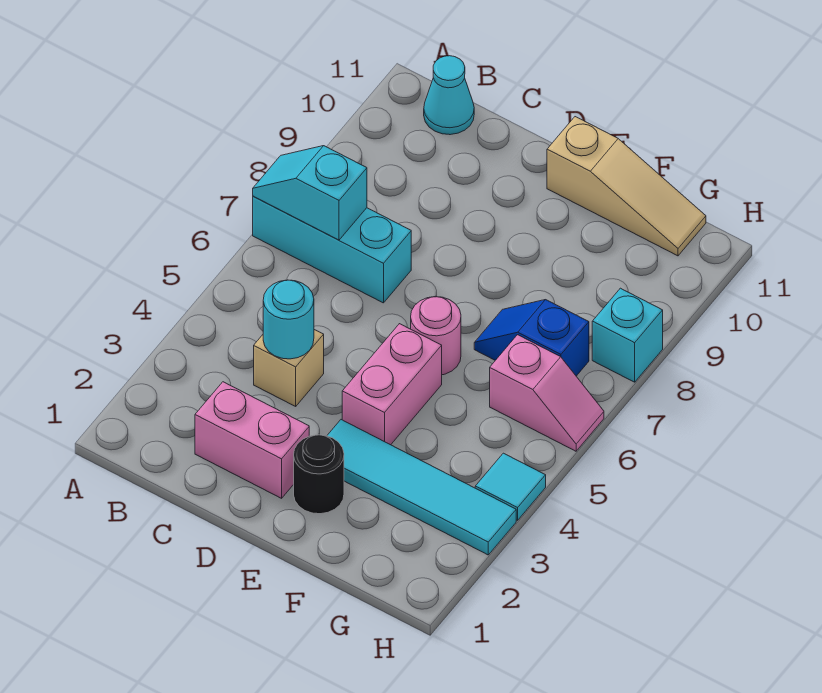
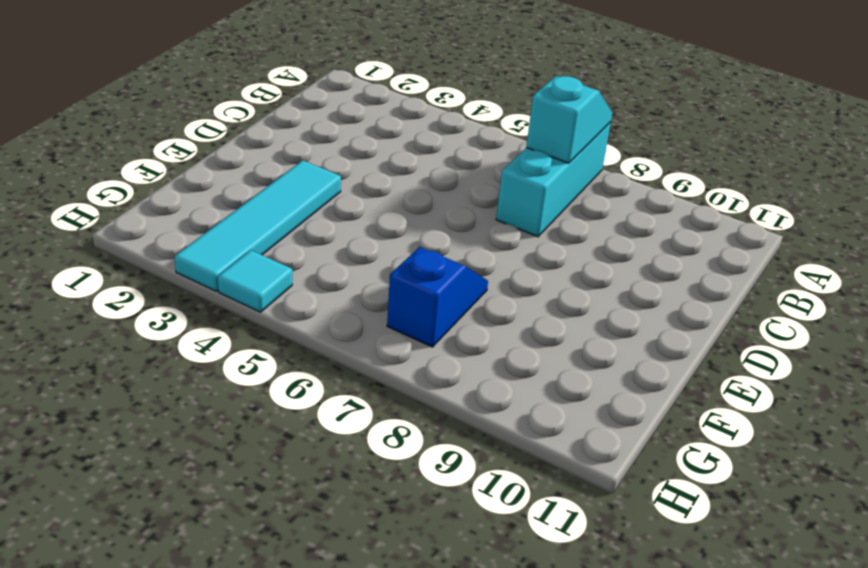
none -> cyan 1x1 cone [424,56,474,135]
none -> pink 1x2 brick [195,382,309,498]
none -> tan 1x1 brick [254,330,324,406]

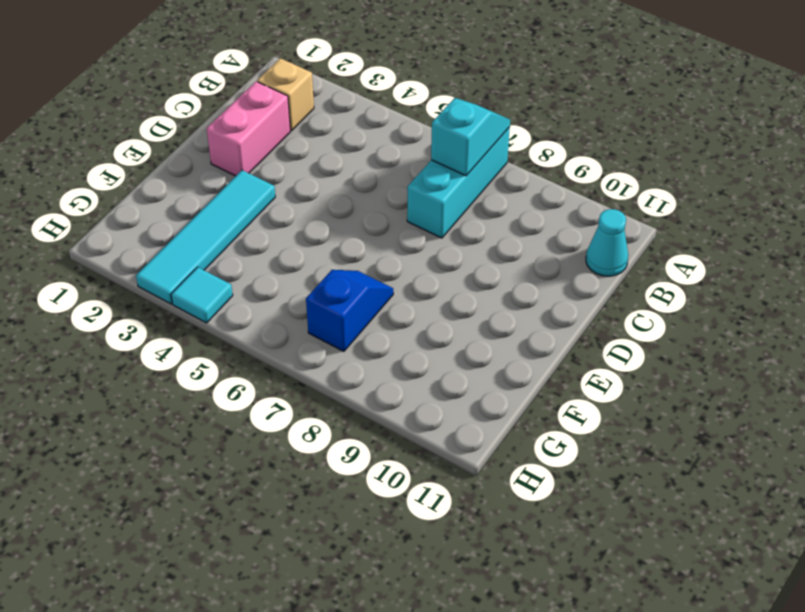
tan 1x1 brick [257,58,314,131] -> tan 1x1 brick moved to [254,330,324,406]
none -> black 1x1 round brick [294,435,344,514]
none -> pink 1x2 brick [342,324,442,445]
none -> pink 1x1 round brick [411,297,461,375]

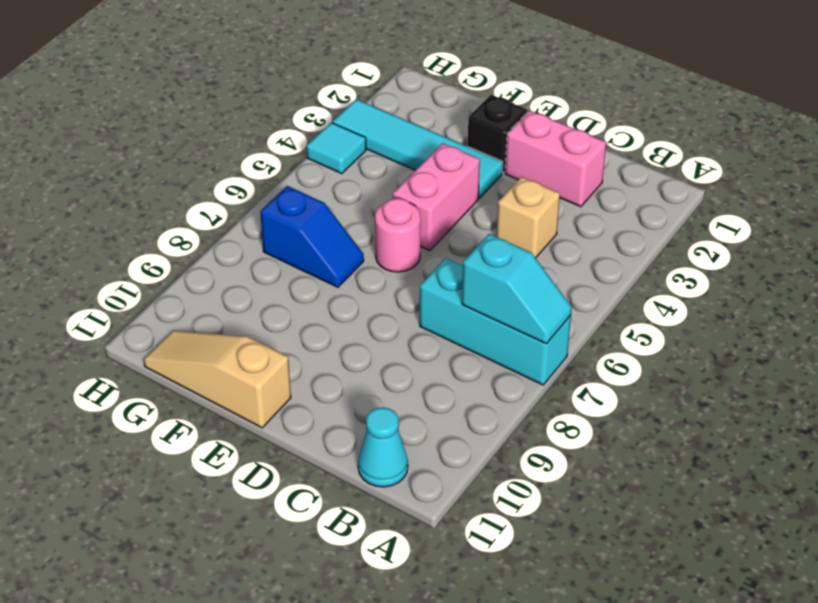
black 1x1 brick [468,95,527,173] -> black 1x1 round brick [294,435,344,514]
none -> pink 1x2 slope [490,335,604,451]
none -> cyan 1x1 brick [592,288,663,382]
none -> cyan 1x1 round brick [263,280,314,359]

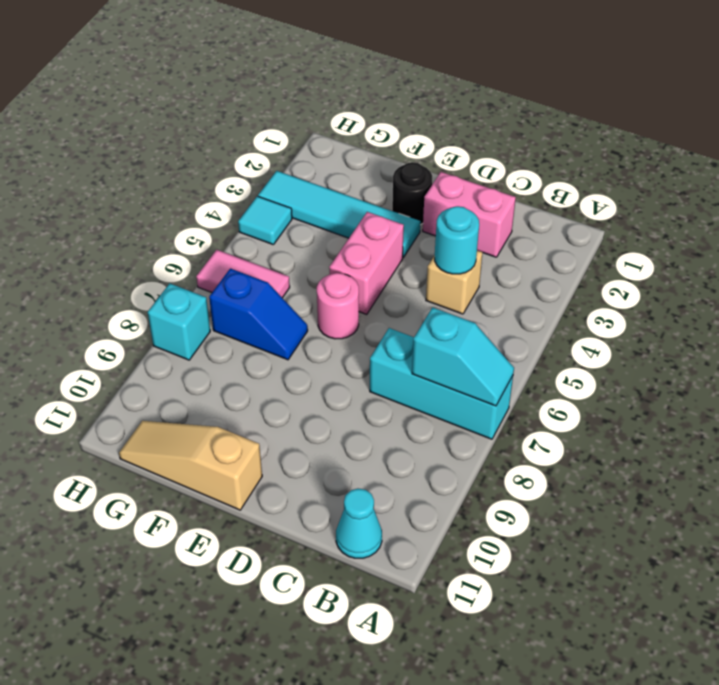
pink 1x2 tile [196,250,290,298] -> pink 1x2 slope [490,335,604,451]

